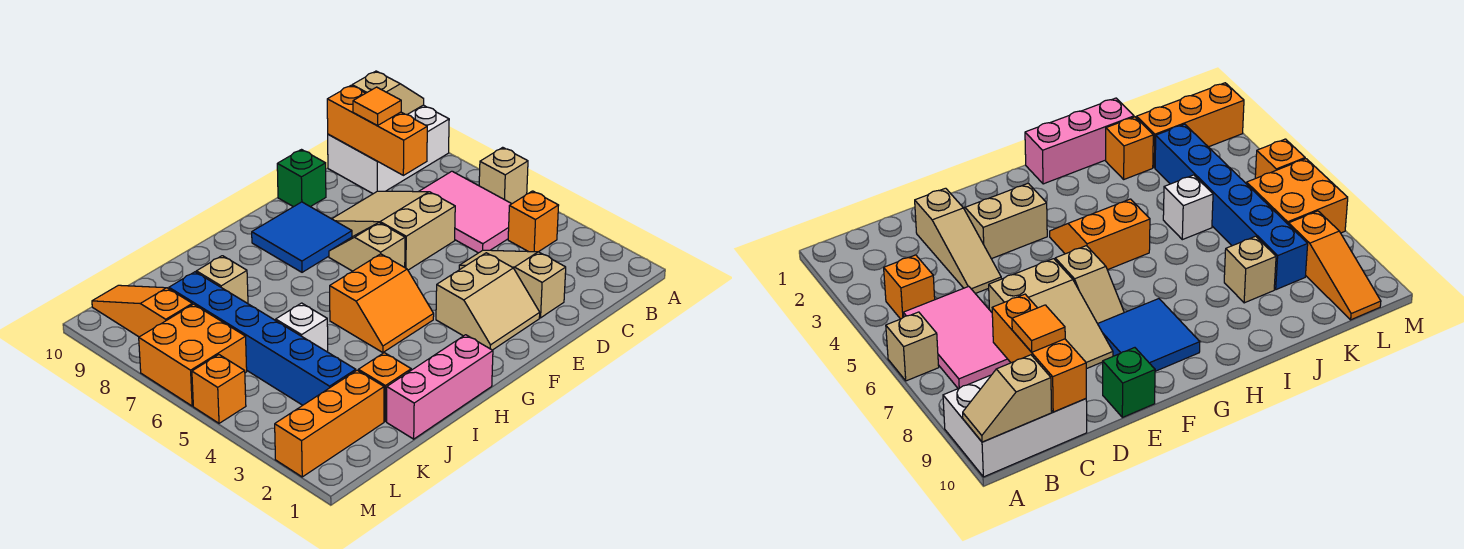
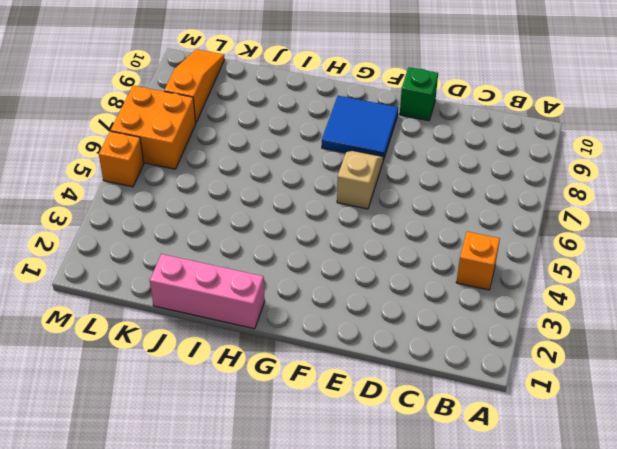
none -> tan 1x1 brick [479,147,528,204]
none -> white 2x3 brick [328,105,449,194]
none -> pink 2x3 tile [419,171,511,253]

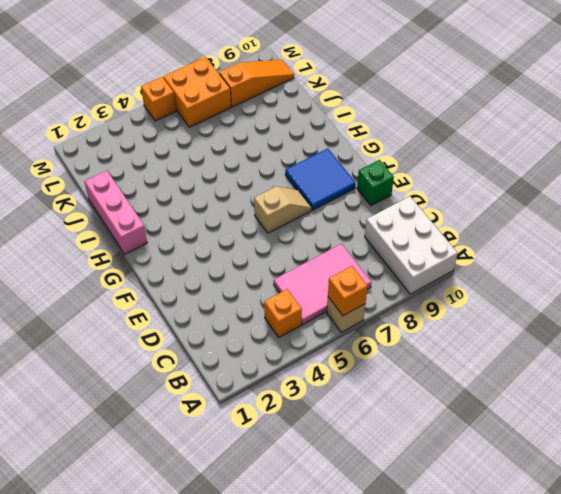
orange 1x1 brick [328,266,368,316] -> orange 1x1 brick moved to [358,353,411,421]
none -> tan 1x3 slope [459,250,566,318]
none -> tan 2x3 slope [332,191,455,270]
none -> tan 2x2 slope [436,253,540,350]

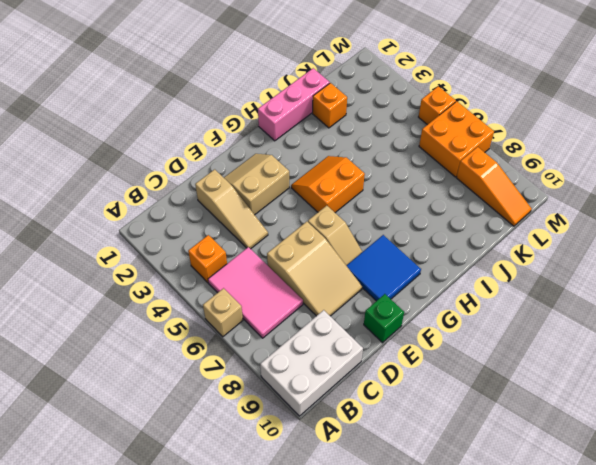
none -> white 1x1 brick [276,303,328,352]
none -> tan 1x1 brick [196,256,248,304]
none -> orange 1x3 brick [275,370,384,477]

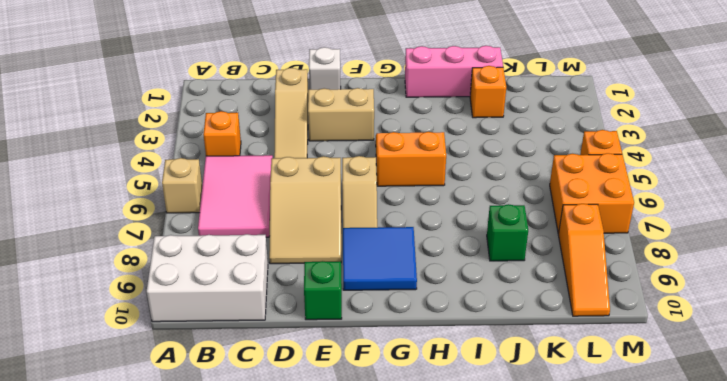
white 1x1 brick [309,47,341,90] -> white 1x1 brick moved to [276,303,328,352]
green 1x1 brick [487,204,528,261] -> tan 1x1 brick [196,256,248,304]
none -> orange 1x3 brick [275,370,384,477]
none -> blue 1x6 brick [169,272,356,405]
none -> tan 1x2 slope [352,71,424,115]

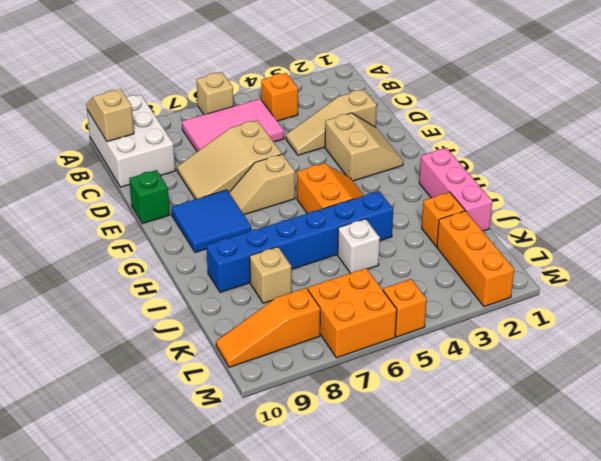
blue 1x6 brick [206,191,393,293] -> blue 1x6 brick moved to [169,272,356,405]
none -> orange 1x3 brick [327,86,427,175]
none -> orange 1x1 tile [353,87,401,126]

